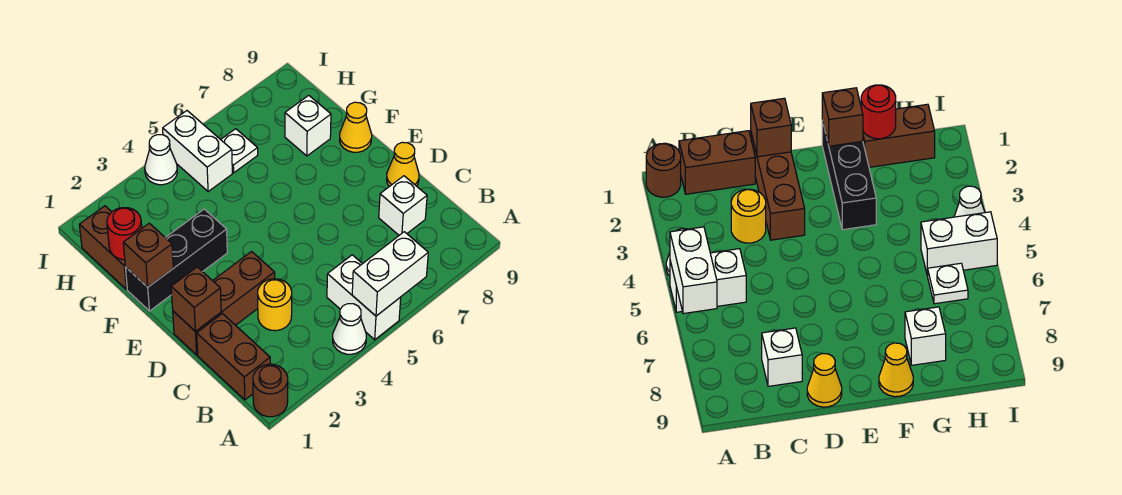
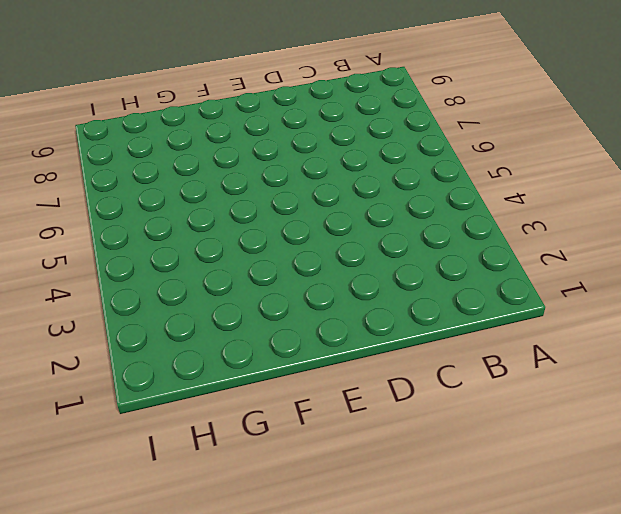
none -> brown 1x1 round brick [253,364,288,417]
none -> white 1x1 cone [333,304,366,354]
none -> white 1x2 brick [327,255,401,340]

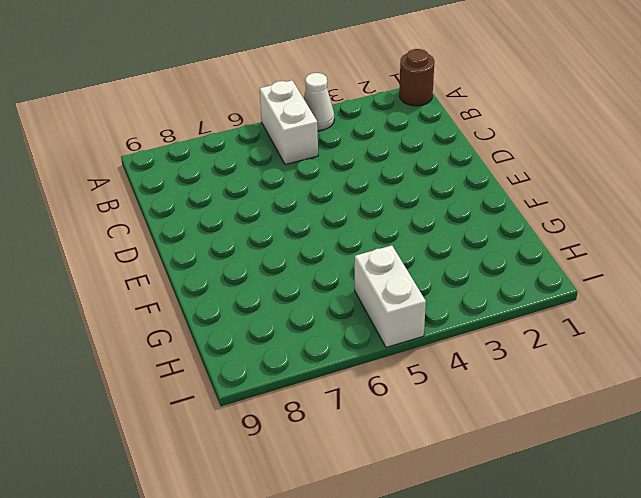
none -> brown 1x2 brick [197,314,270,400]
none -> yellow 1x1 round brick [258,279,292,331]
none -> white 1x1 brick [379,176,427,235]

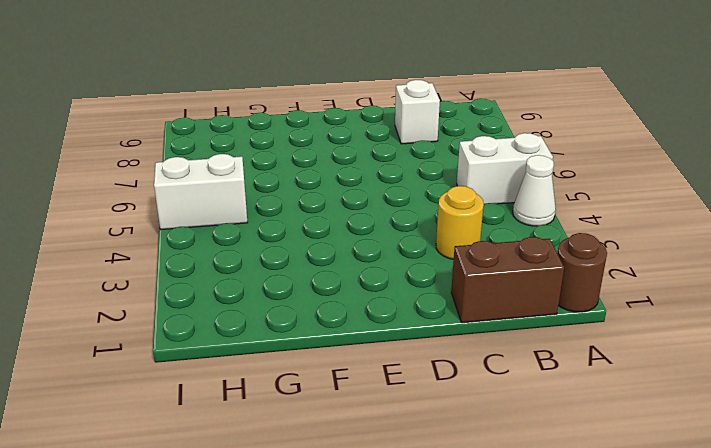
none -> brown 1x3 brick [173,252,275,355]
none -> yellow 1x1 cone [387,142,419,187]
none -> black 1x3 brick [125,209,227,311]

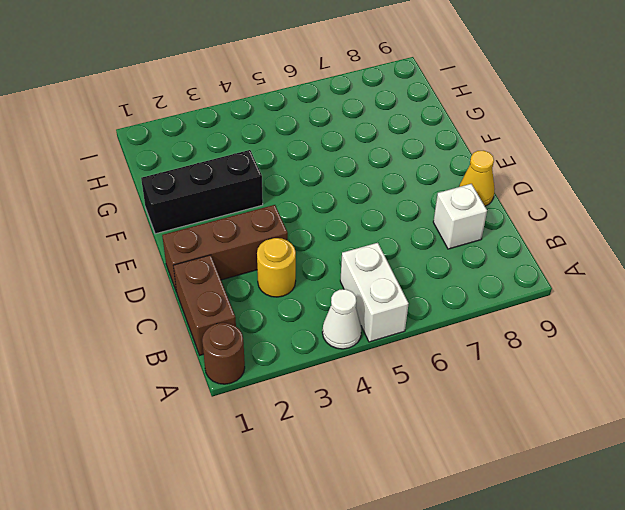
none -> yellow 1x1 cone [340,102,372,152]
none -> brown 1x2 brick [79,206,127,289]
none -> white 1x1 brick [285,95,331,156]

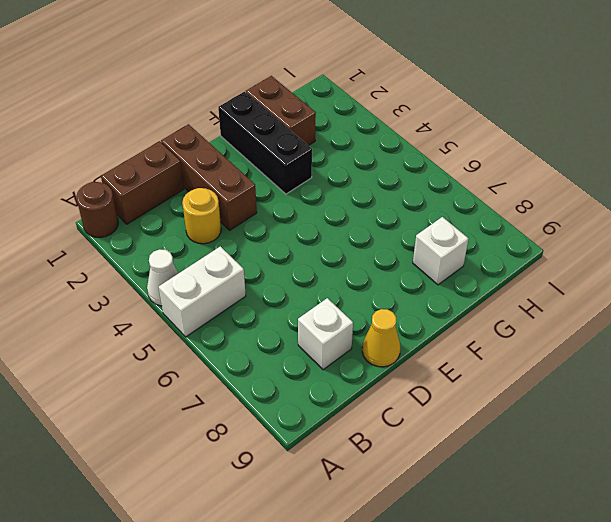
brown 1x2 brick [246,76,316,146] -> brown 1x2 brick turned to [79,206,127,289]
none -> yellow 1x1 cone [340,102,372,152]
none -> white 1x2 brick [163,111,232,192]
none -> white 1x1 plate [221,129,258,173]

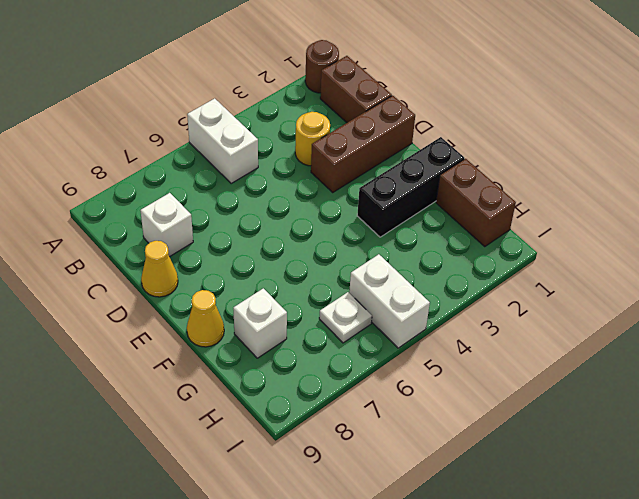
none -> white 1x1 cone [333,304,366,354]
none -> white 1x1 cone [145,135,177,185]
none -> white 1x2 brick [352,232,428,316]

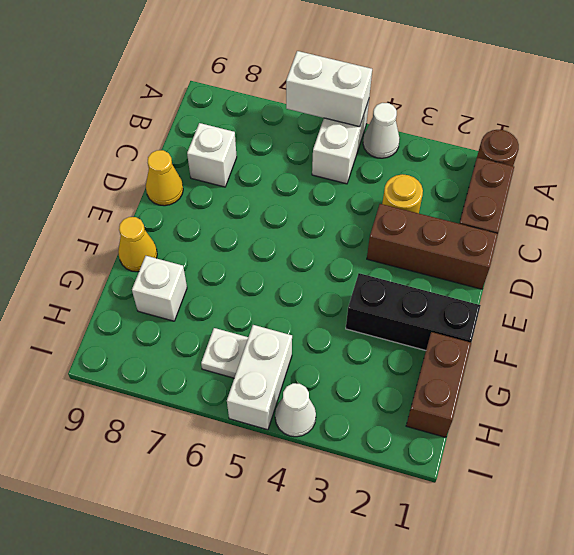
none -> brown 1x1 brick [171,267,221,332]
none -> brown 1x1 brick [123,223,173,287]
none -> red 1x1 round brick [107,208,142,260]

